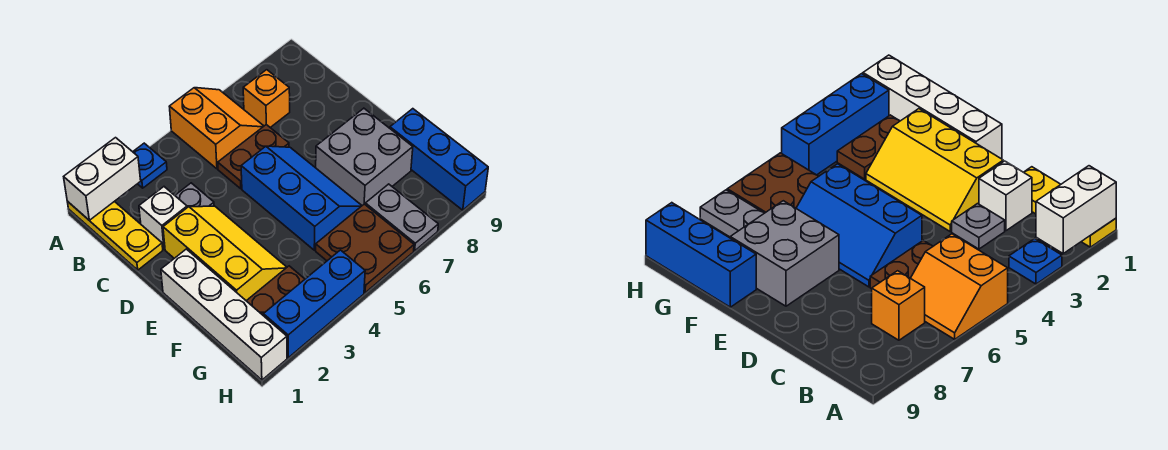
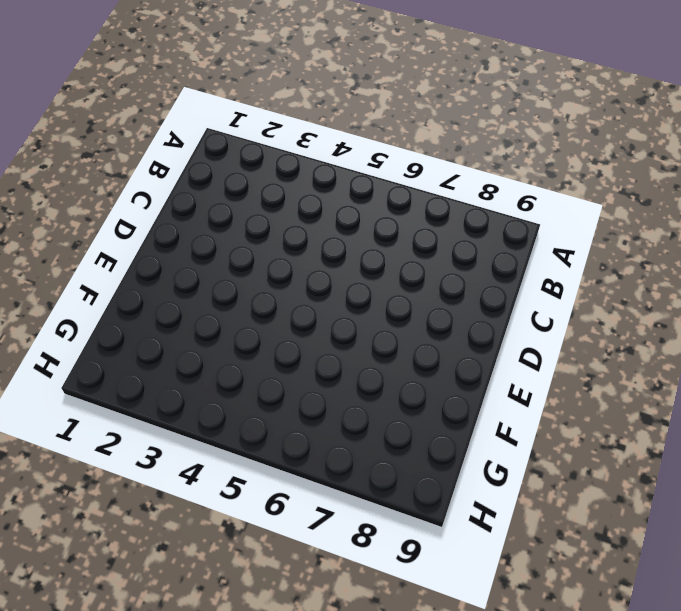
none -> yellow 1x3 plate [67,201,163,270]
none -> blue 1x1 plate [133,143,167,188]
none -> orange 2x2 slope [169,88,264,169]

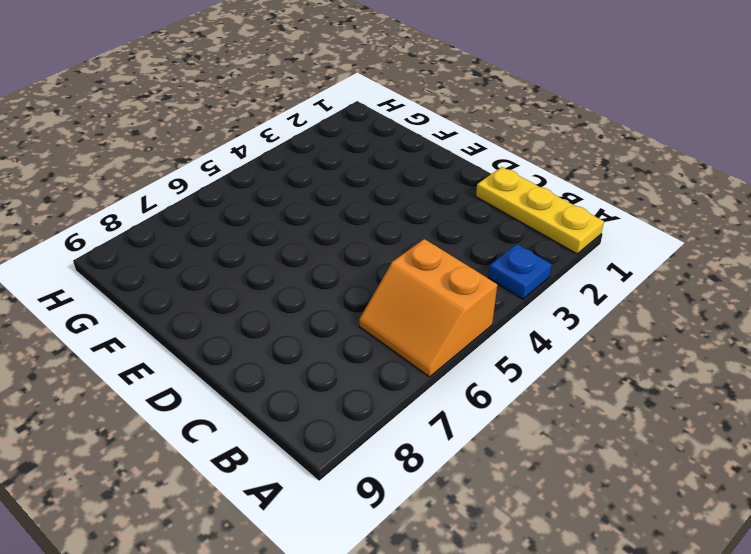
none -> orange 1x1 brick [243,70,290,127]
none -> white 1x1 brick [139,187,187,249]
none -> grey 1x1 plate [175,183,214,208]

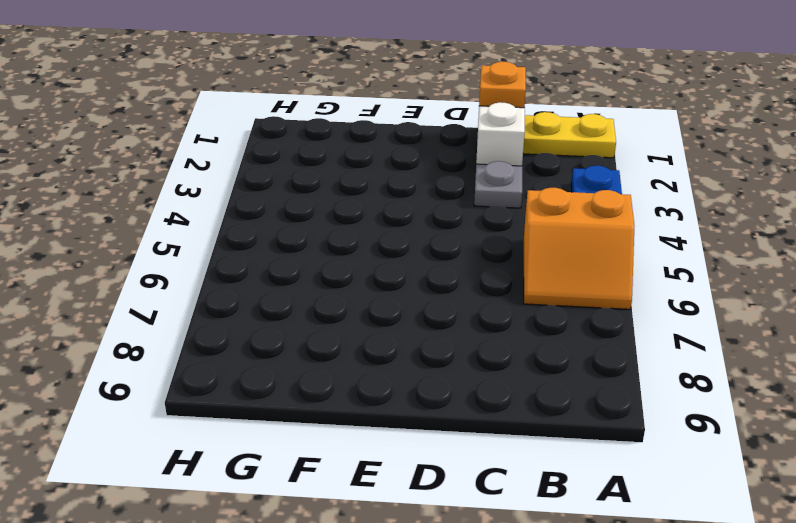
orange 1x1 brick [479,62,526,108] -> orange 1x1 brick moved to [243,70,290,127]
none -> brown 1x2 plate [218,125,289,189]
none -> yellow 2x3 slope [163,206,287,301]
none -> blue 2x3 slope [241,146,362,250]

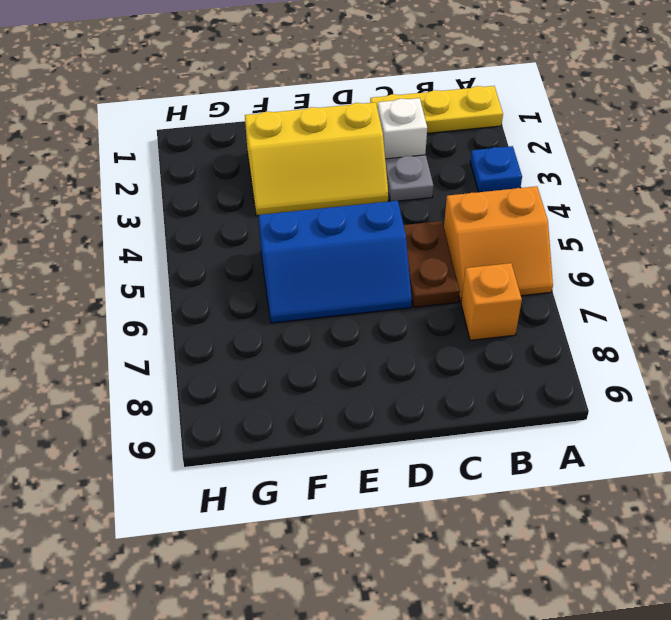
none -> white 1x4 brick [161,249,287,380]
none -> grey 2x2 brick [316,108,413,205]
none -> blue 1x3 brick [390,109,488,210]

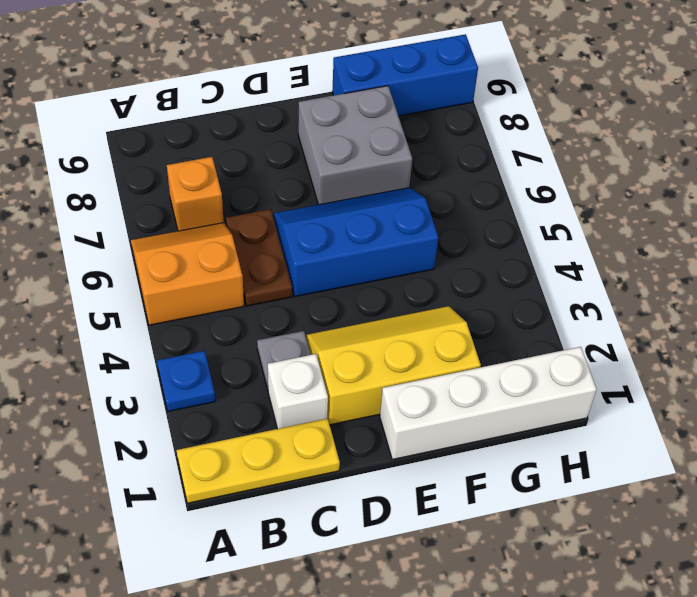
none -> brown 1x2 plate [247,266,305,315]
none -> brown 2x2 plate [316,204,414,293]
none -> grey 1x2 plate [365,184,438,251]

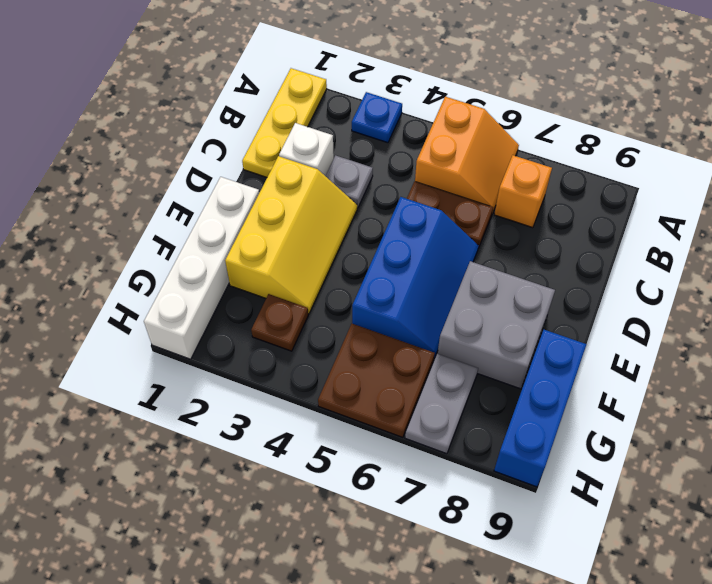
brown 1x1 plate [251,294,308,351] -> brown 1x2 plate [247,266,305,315]
none -> blue 1x3 brick [263,250,365,358]
none -> white 1x2 brick [64,138,141,220]

